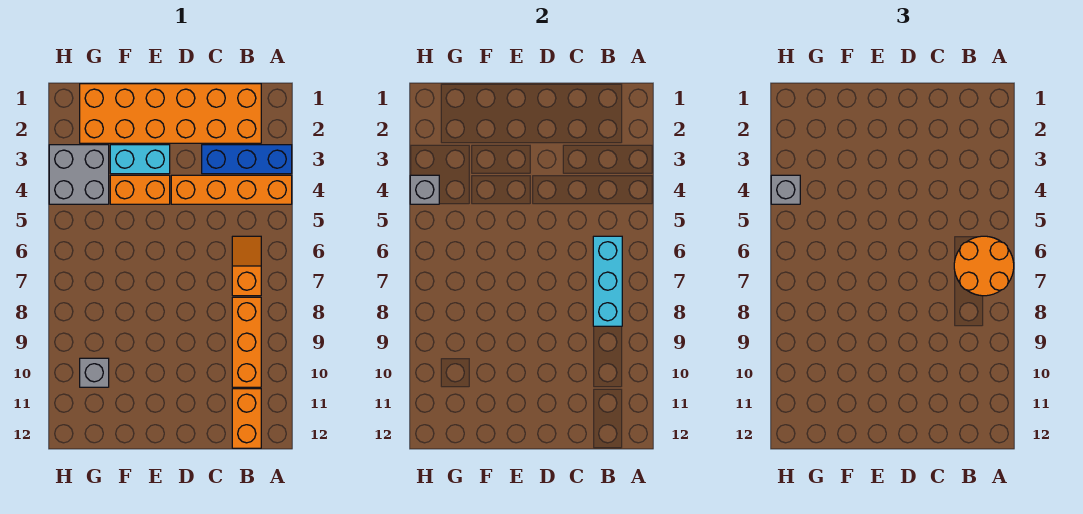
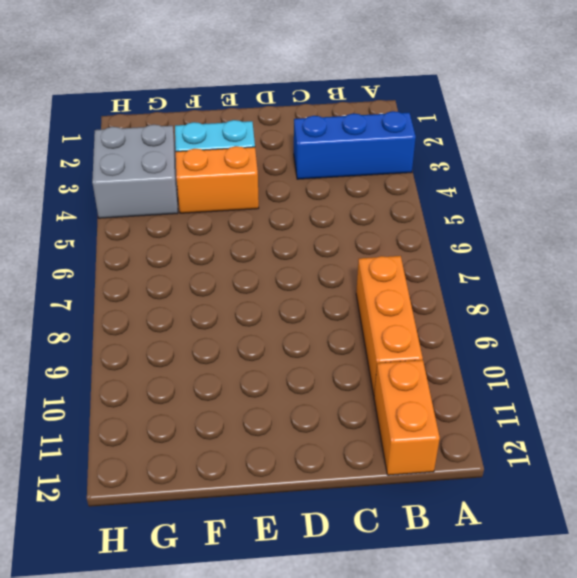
none -> orange 1x4 brick [171,175,292,204]
none -> orange 2x6 brick [80,84,261,143]
none -> orange 1x2 slope [232,236,261,296]

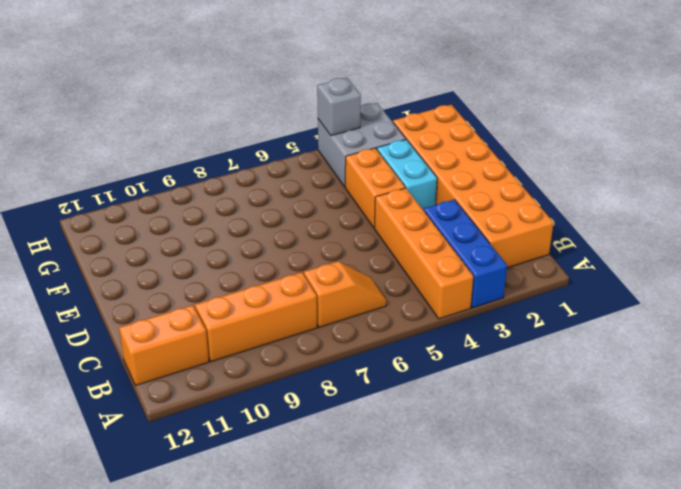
none -> grey 1x1 brick [80,358,109,387]
none -> cyan 1x3 brick [593,236,622,326]
none -> orange 2x2 round brick [954,236,1014,296]

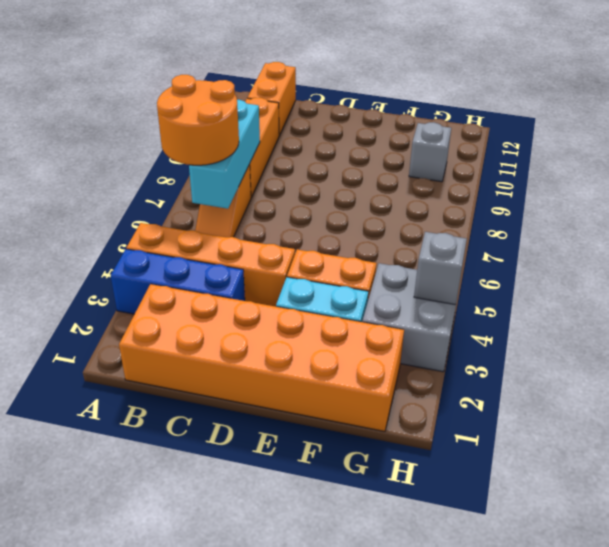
none -> grey 1x1 brick [771,175,800,204]

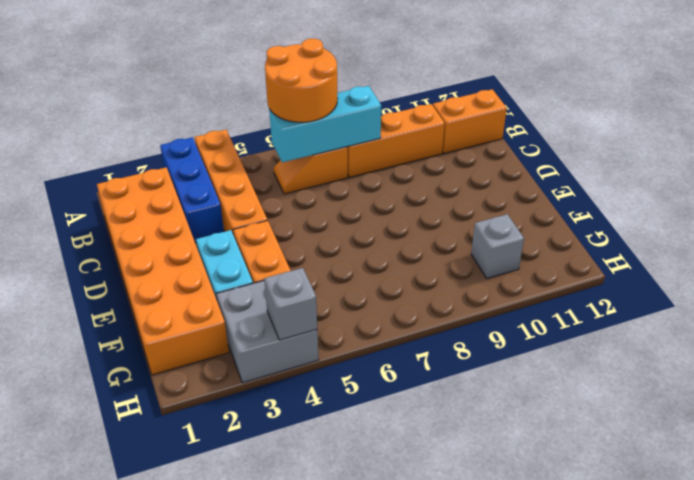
none -> grey 1x1 brick [771,175,800,204]

